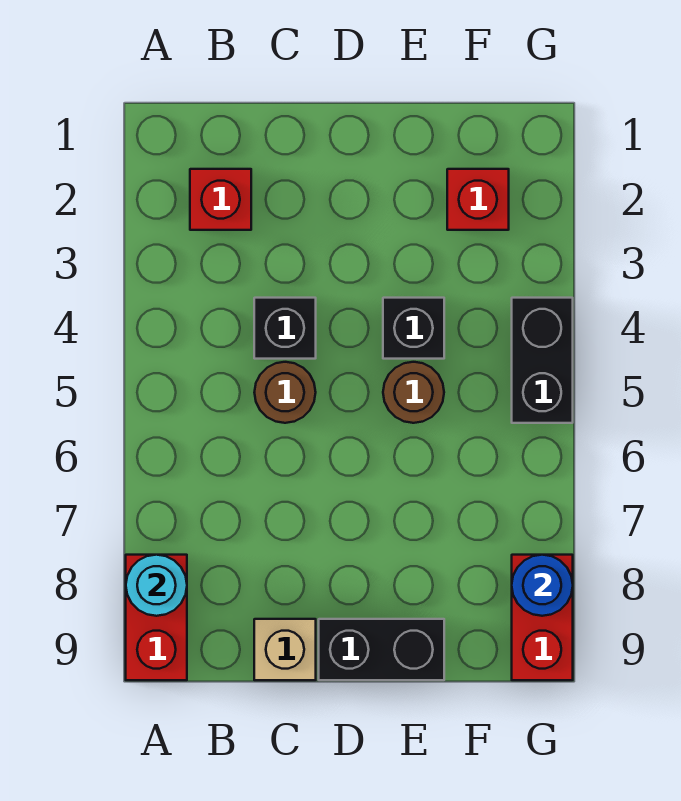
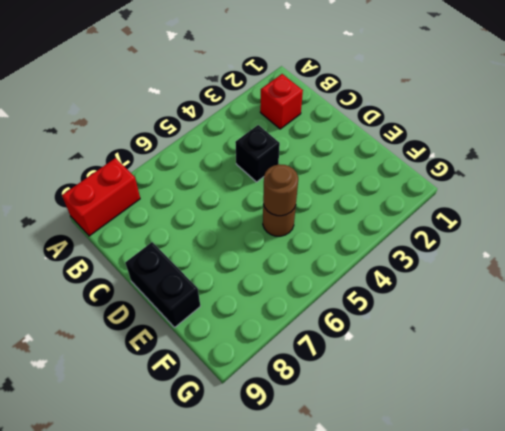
brown 1x1 round brick [263,164,298,216] -> brown 1x1 round brick moved to [254,362,316,423]
none -> tan 1x1 brick [254,619,316,680]
none -> black 1x1 brick [383,298,444,359]
none -> red 1x1 brick [447,169,509,230]

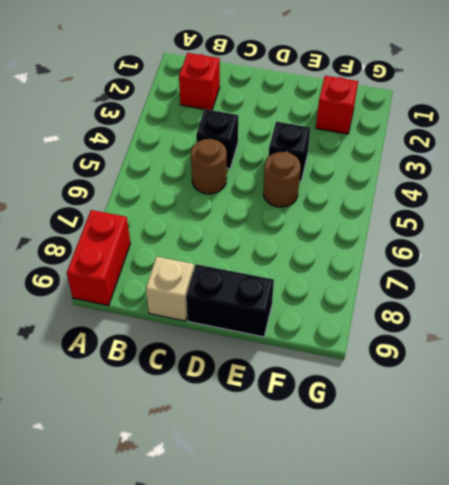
none -> black 1x2 brick [512,298,573,423]
none -> red 1x2 brick [512,555,573,680]
none -> cyan 1x1 round brick [126,555,187,616]

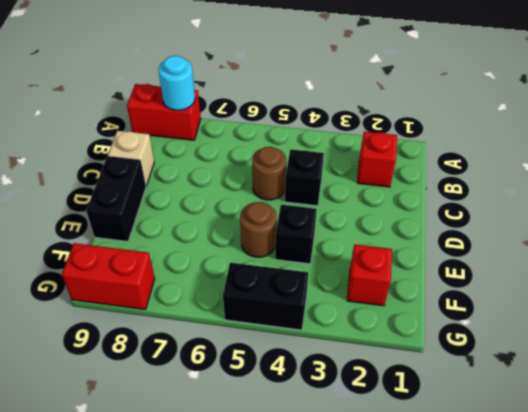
none -> blue 1x1 round brick [512,555,573,616]

